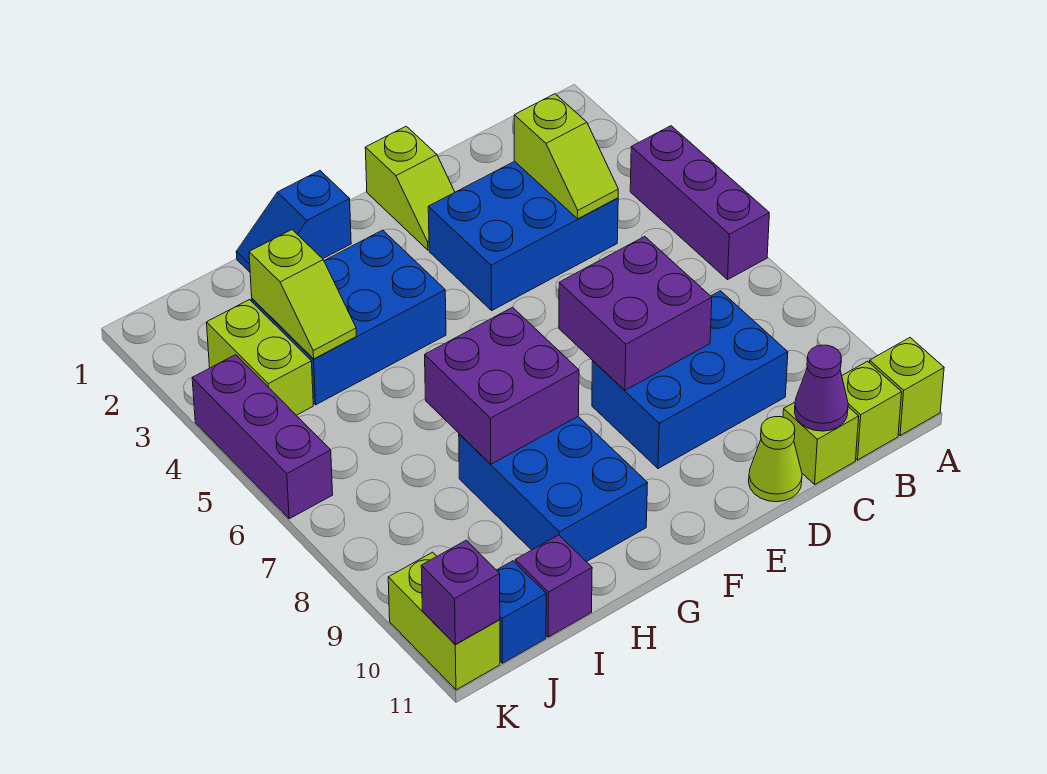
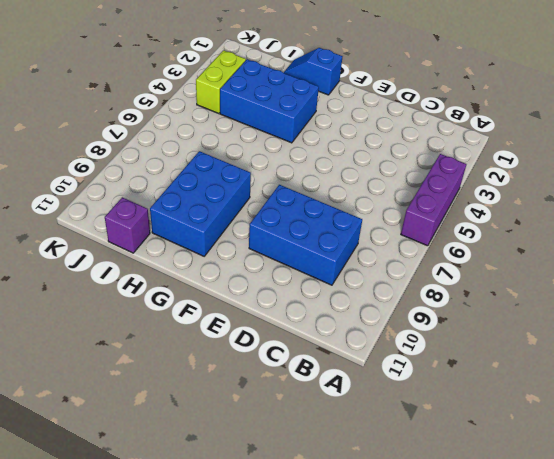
none -> lime 1x1 brick [870,338,944,436]
none -> lime 1x1 brick [842,361,902,460]
none -> blue 2x3 brick [428,161,618,310]

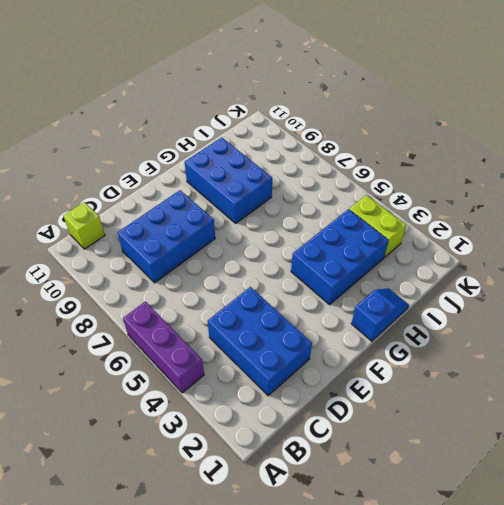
blue 2x3 brick [208,287,312,396] -> blue 2x3 brick turned to [428,161,618,310]
none -> lime 1x1 brick [870,338,944,436]
none -> lime 1x1 brick [783,402,859,484]
none -> lime 1x1 cone [749,417,802,502]

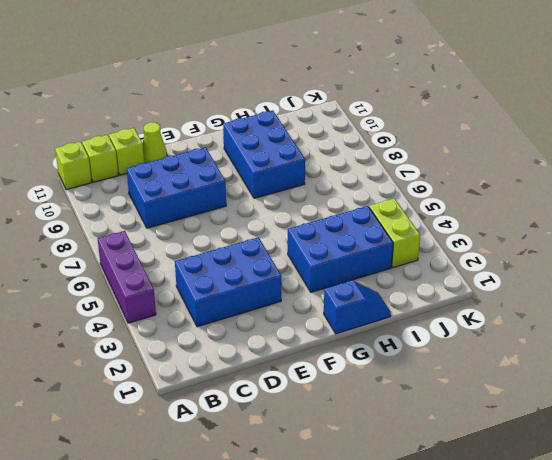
none -> lime 1x2 slope [365,126,455,250]
none -> purple 1x1 brick [515,535,592,637]
none -> blue 1x1 brick [497,561,546,663]

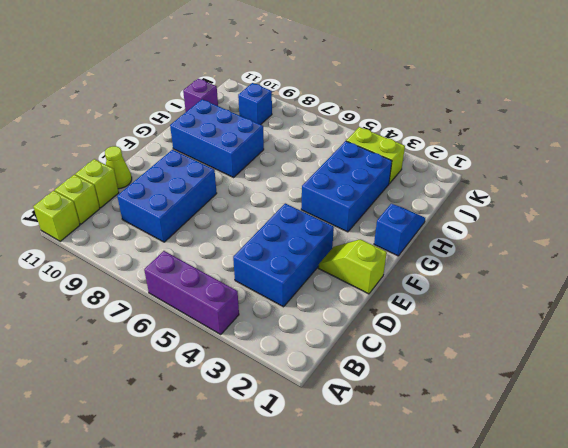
blue 1x1 brick [238,83,272,125] -> blue 1x1 brick moved to [497,561,546,663]
none -> purple 1x3 brick [192,355,333,519]
none -> lime 1x2 brick [388,552,500,690]
none -> lime 1x2 slope [514,94,618,219]

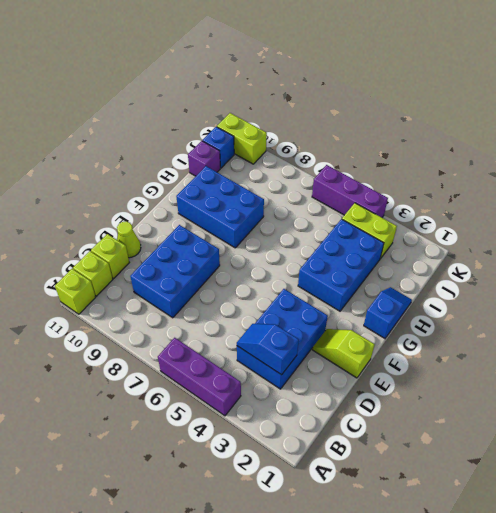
blue 1x2 slope [237,324,299,375] -> lime 1x2 slope [514,94,618,219]
none -> purple 1x1 cone [795,345,848,431]
none -> purple 2x2 brick [559,237,712,390]
none -> purple 2x2 brick [425,307,579,464]

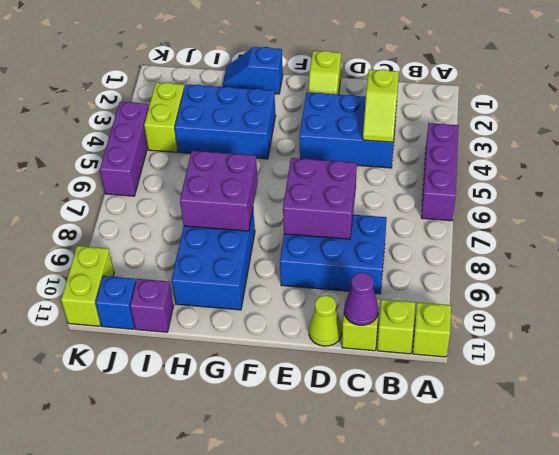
none -> lime 1x2 slope [249,230,356,359]
none -> purple 1x1 brick [421,540,500,644]

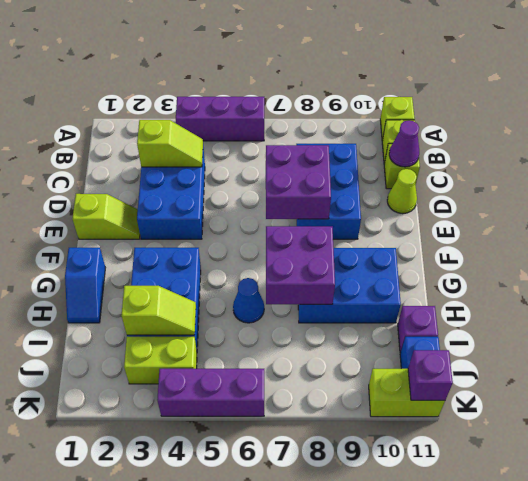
blue 1x1 cone [233,278,264,323] -> none

